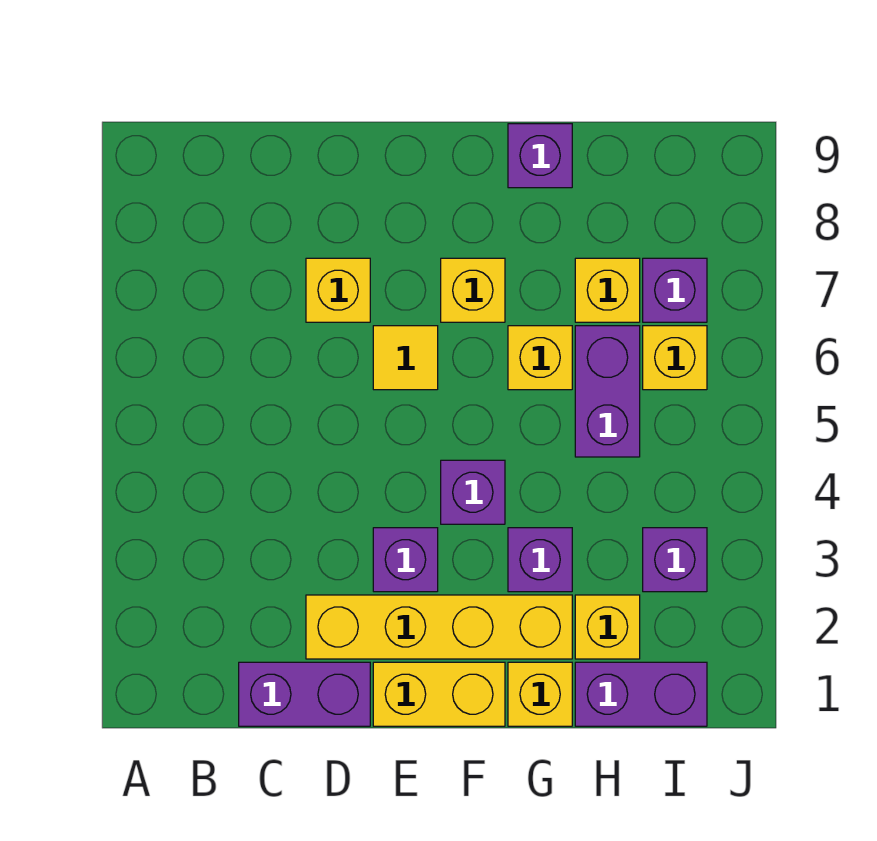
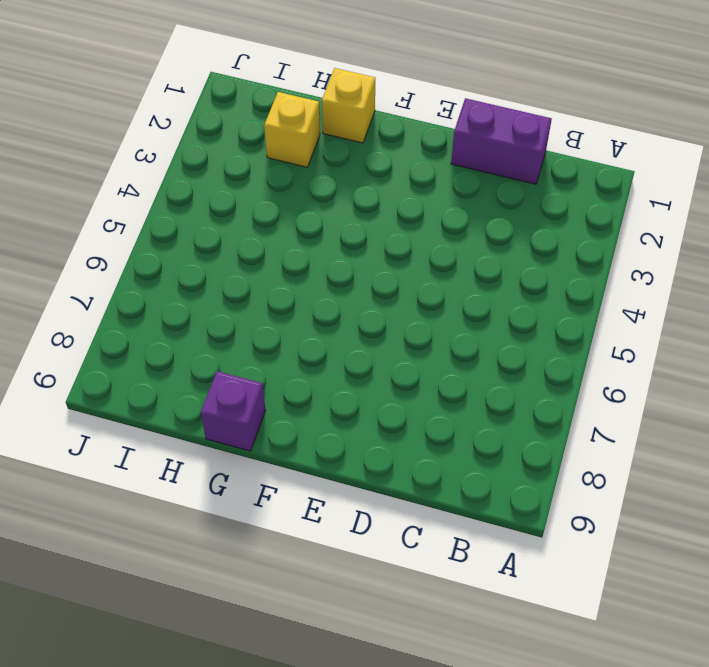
none -> yellow 1x4 brick [306,595,572,659]
none -> yellow 1x1 brick [306,258,370,322]
none -> yellow 1x2 brick [373,662,505,726]

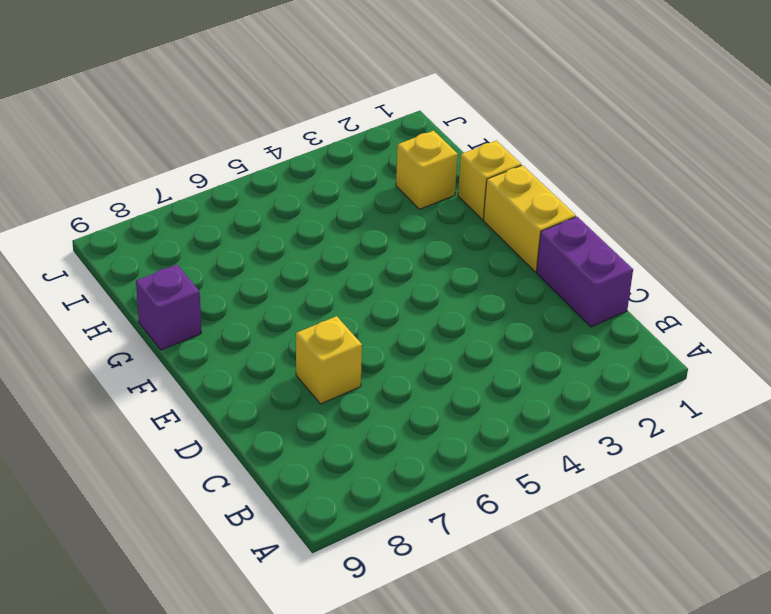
none -> yellow 1x4 brick [306,595,572,659]
none -> purple 1x1 brick [373,528,438,592]
none -> yellow 1x1 tile [373,326,438,390]

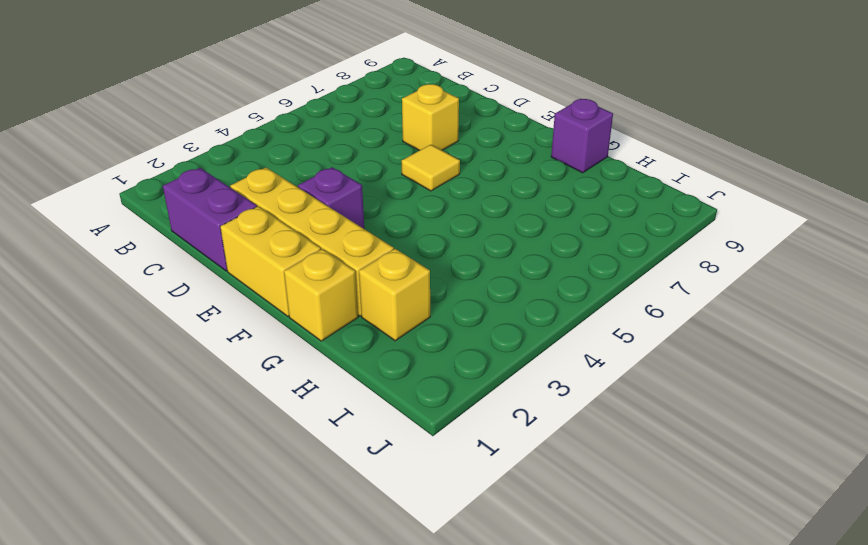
none -> purple 1x1 brick [441,460,505,524]
none -> yellow 1x1 brick [441,258,505,322]
none -> purple 1x1 brick [508,528,572,592]

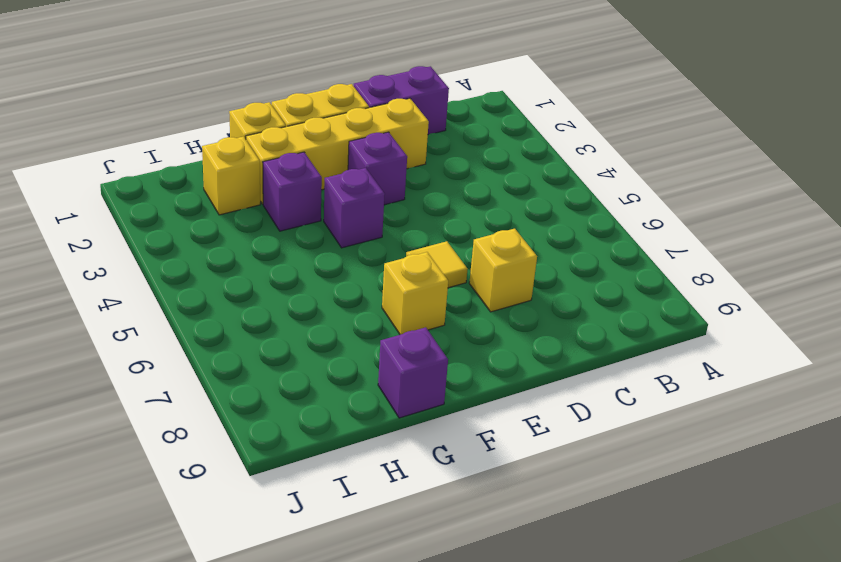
none -> yellow 1x1 brick [508,326,572,390]
none -> purple 1x2 brick [575,662,707,726]
none -> purple 1x2 brick [575,326,640,457]

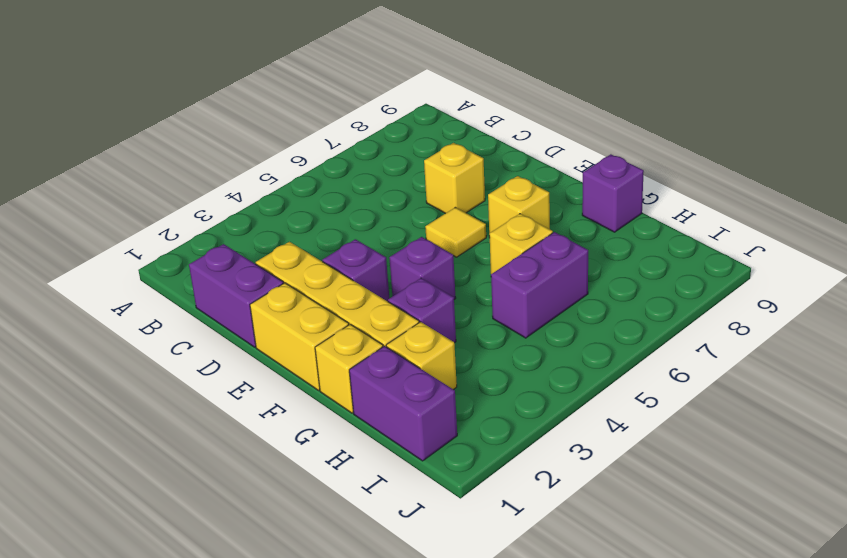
none -> yellow 1x1 brick [575,258,640,322]
none -> purple 1x1 brick [643,528,707,592]
none -> yellow 1x1 brick [643,326,707,390]

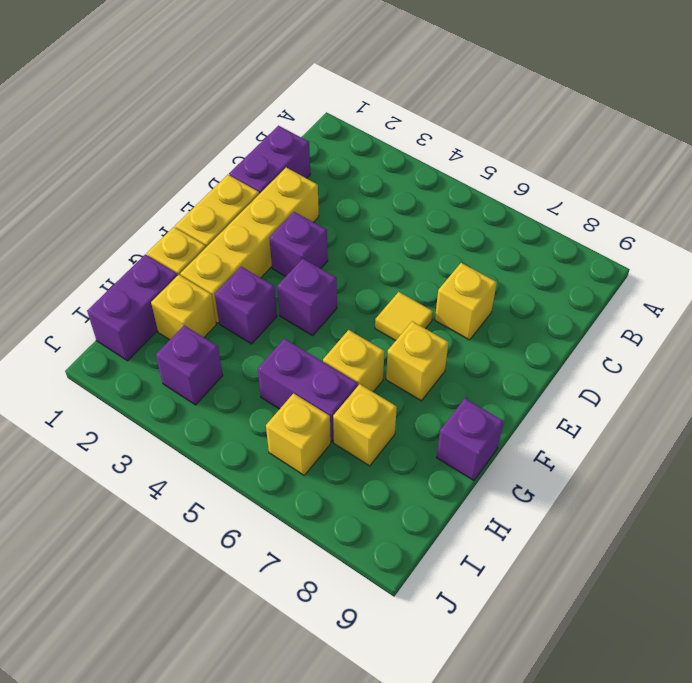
none -> purple 1x1 brick [643,258,707,322]

